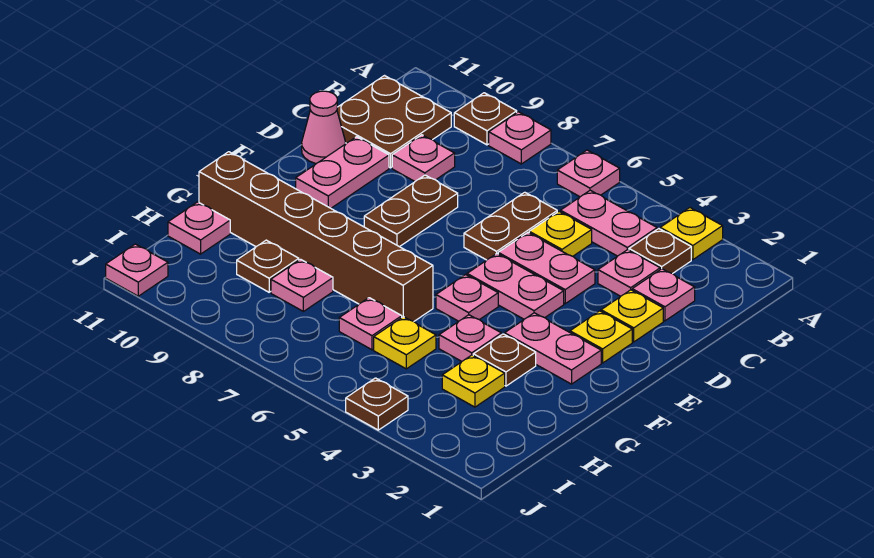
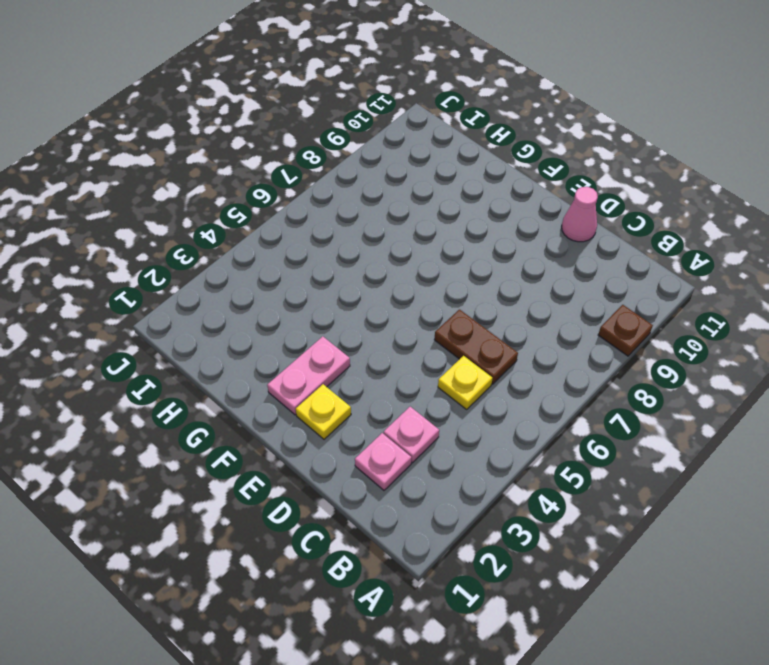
none -> yellow 1x1 plate [660,208,723,260]
none -> pink 1x1 plate [557,150,620,197]
none -> pink 1x1 plate [489,112,551,164]
none -> brown 1x1 plate [629,229,691,274]

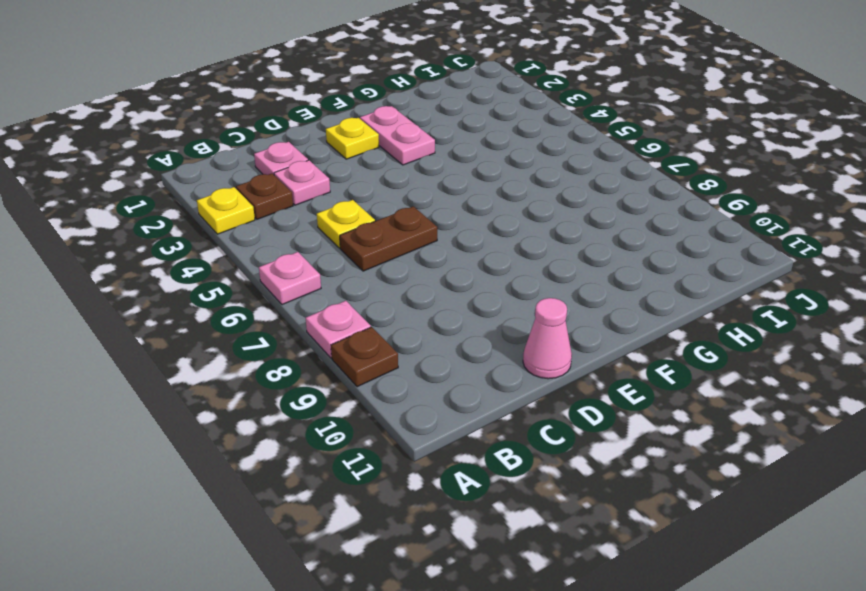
none -> pink 1x2 plate [561,190,657,256]
none -> brown 2x2 plate [337,76,451,168]
none -> pink 1x1 plate [392,135,455,181]
none -> yellow 1x1 plate [601,290,663,342]

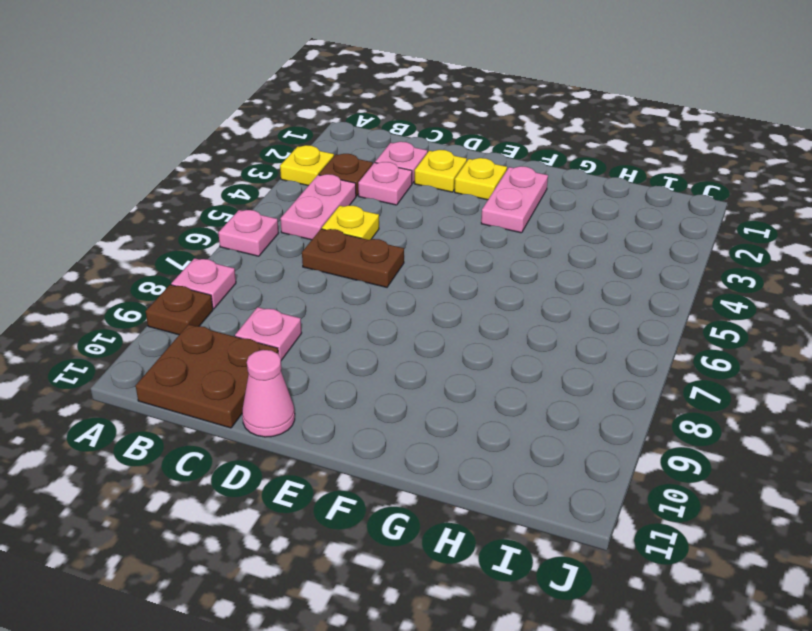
none -> pink 1x2 plate [498,233,595,304]
none -> brown 1x2 plate [364,175,458,247]
none -> pink 1x2 plate [296,137,389,208]
none -> pink 1x2 plate [467,254,564,319]

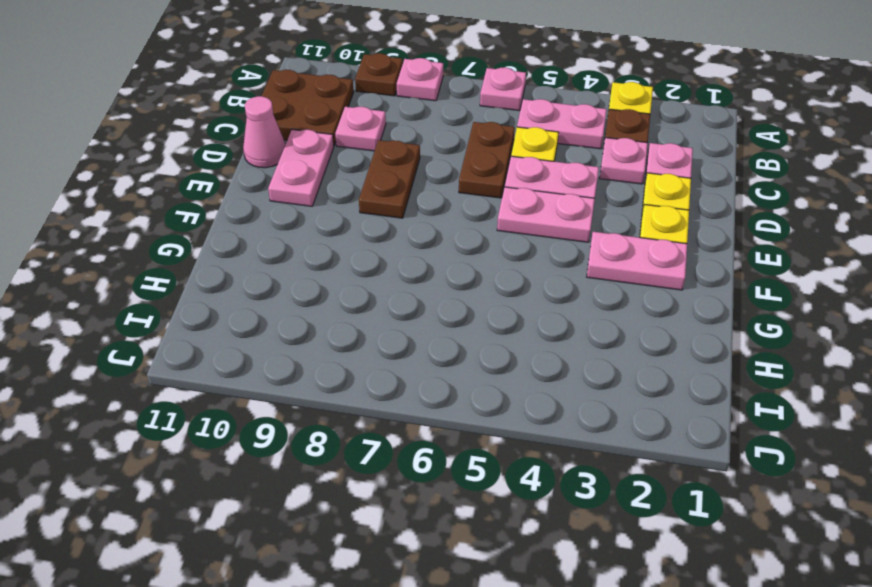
none -> pink 1x1 plate [436,275,498,321]
none -> brown 1x1 plate [473,334,536,386]
none -> pink 1x1 plate [439,315,501,361]
none -> brown 1x6 brick [199,152,433,321]

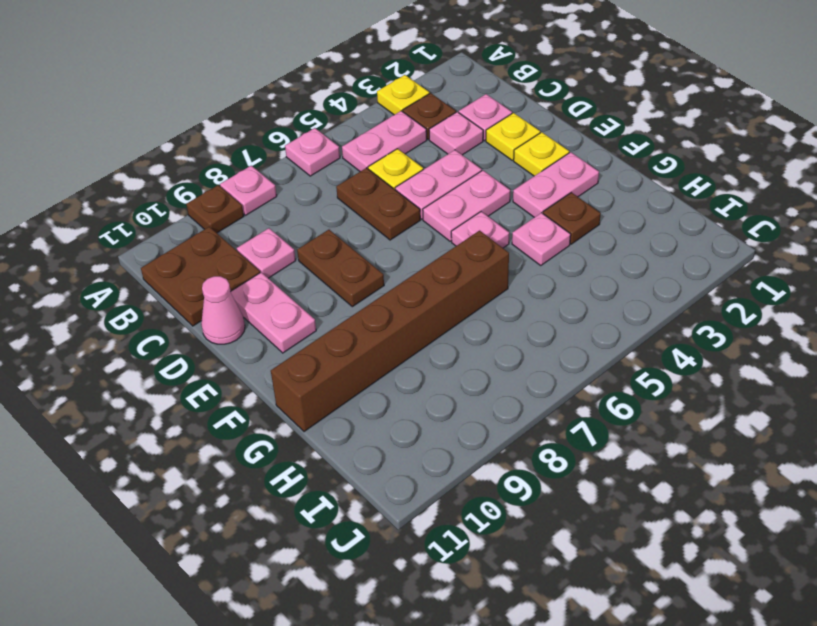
none -> yellow 1x1 plate [442,355,505,407]
none -> yellow 1x1 plate [374,317,436,369]
none -> pink 1x1 plate [339,298,402,350]
none -> pink 1x1 plate [271,259,333,311]

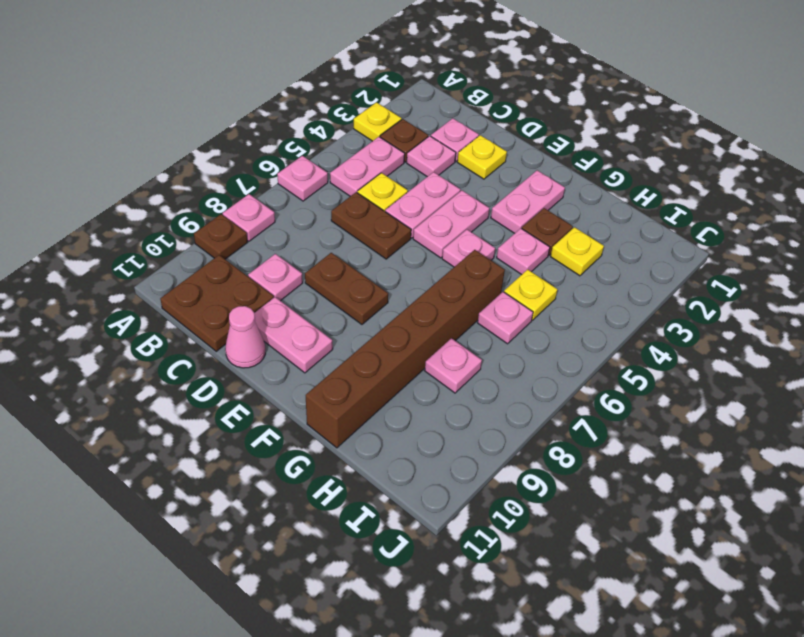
none -> yellow 1x1 plate [570,311,632,363]
none -> brown 1x1 plate [237,240,299,292]
none -> pink 1x1 plate [168,202,230,254]
none -> brown 1x1 plate [346,378,408,430]

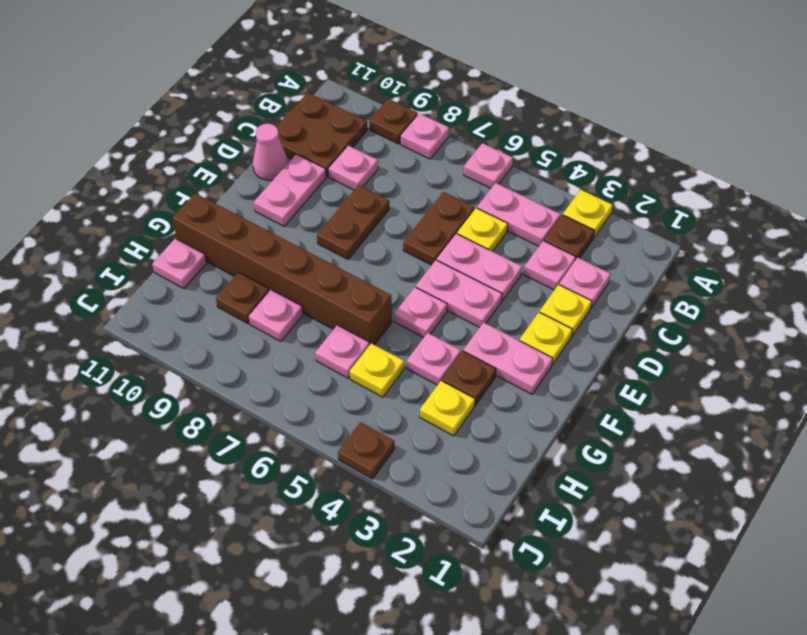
none -> pink 1x1 plate [106,244,168,296]

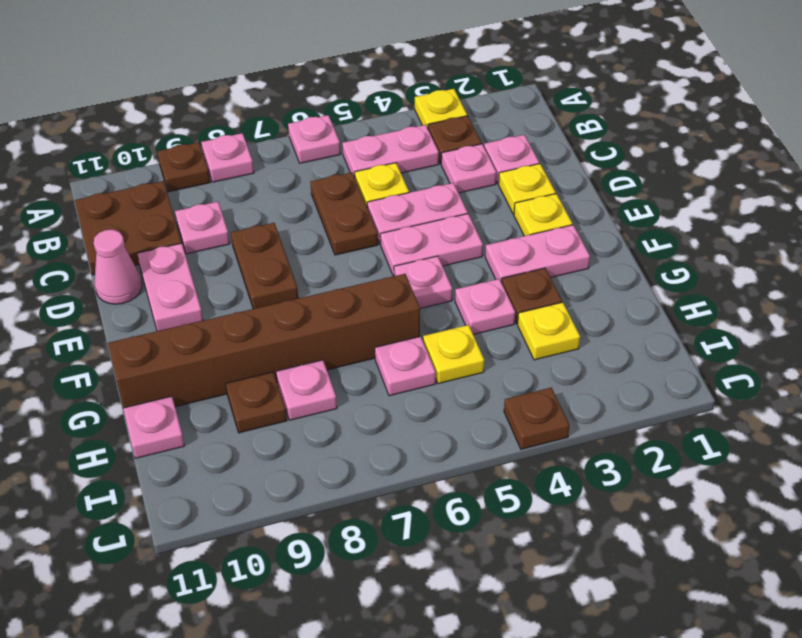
none -> pink 1x1 plate [106,244,168,296]

